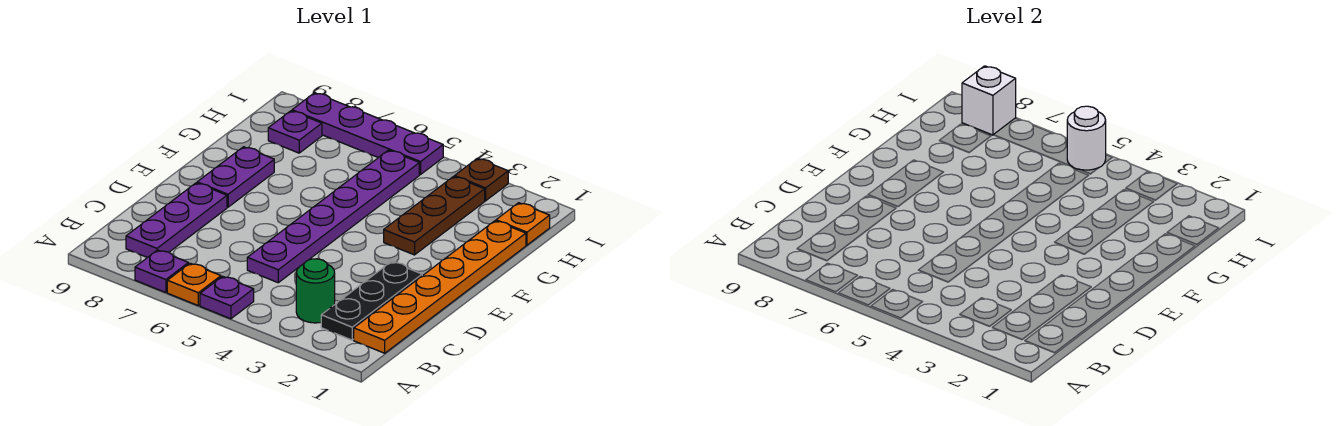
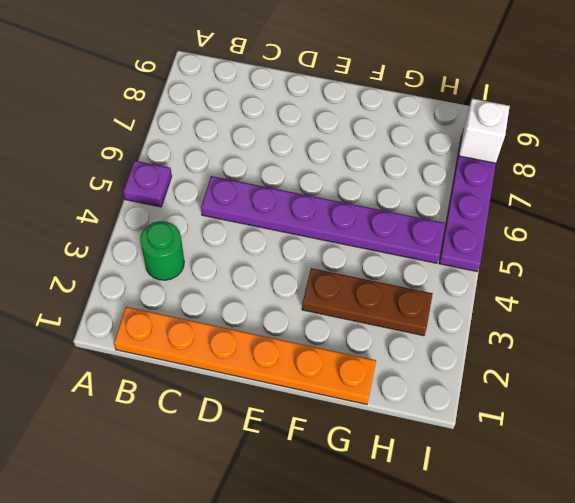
none -> orange 1x1 plate [167,263,221,305]
none -> purple 1x1 plate [135,250,188,292]
none -> black 1x3 plate [321,262,422,340]

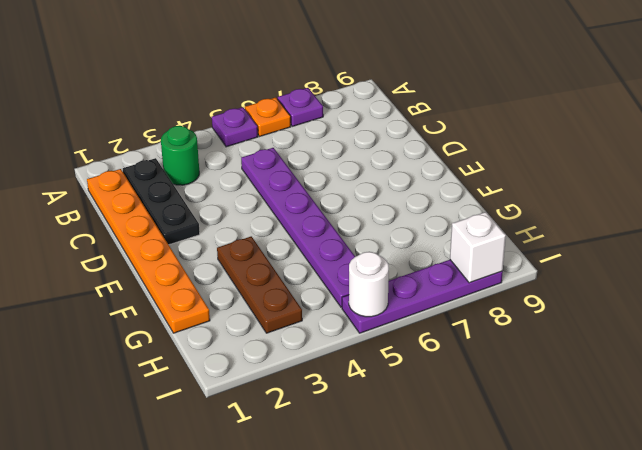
none -> purple 1x3 plate [126,183,227,258]
none -> purple 1x2 plate [197,147,274,207]
none -> orange 1x1 plate [496,203,550,245]

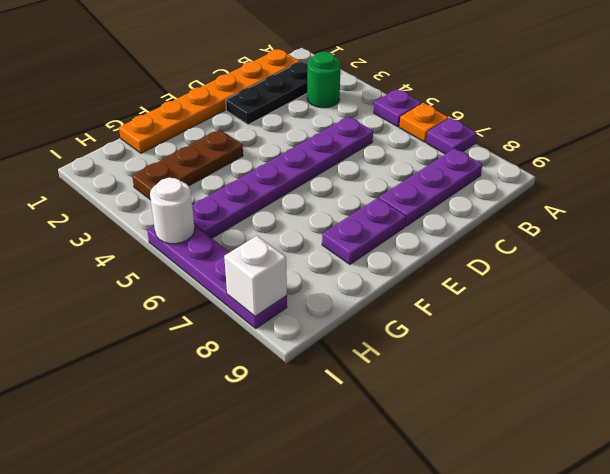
none -> orange 1x1 plate [496,203,550,245]
none -> purple 1x1 plate [268,111,322,153]
none -> brown 1x1 plate [455,158,508,201]

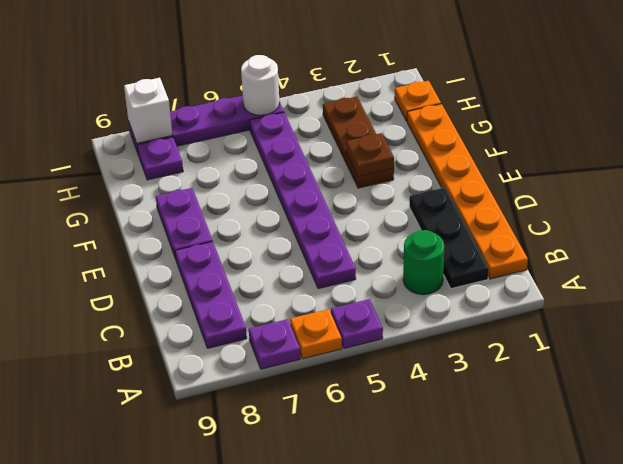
brown 1x1 plate [346,133,394,177] -> brown 1x1 plate moved to [455,158,508,201]

